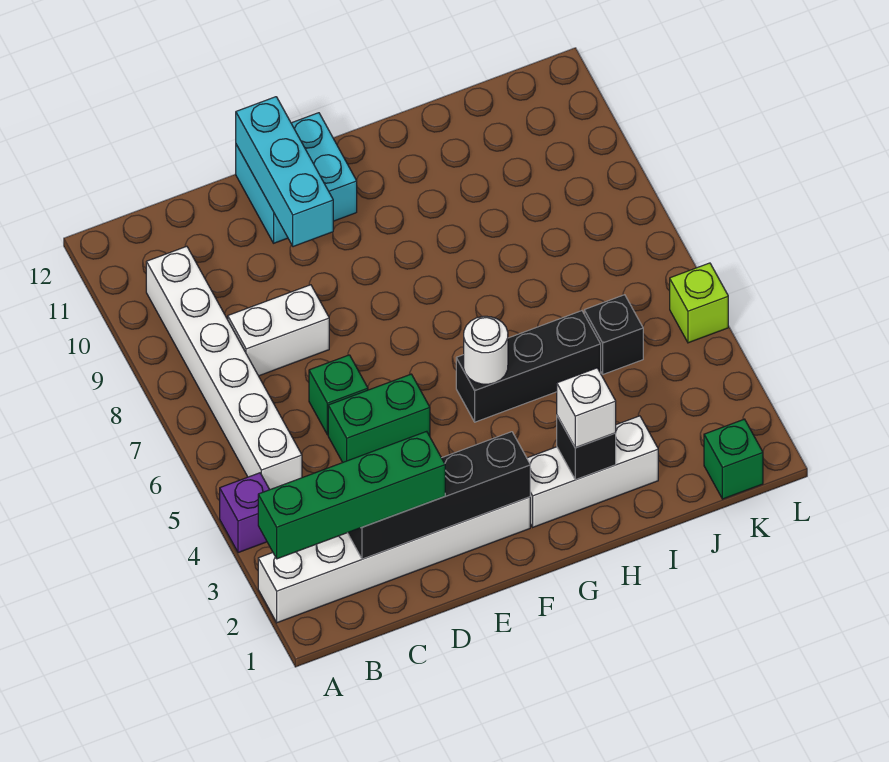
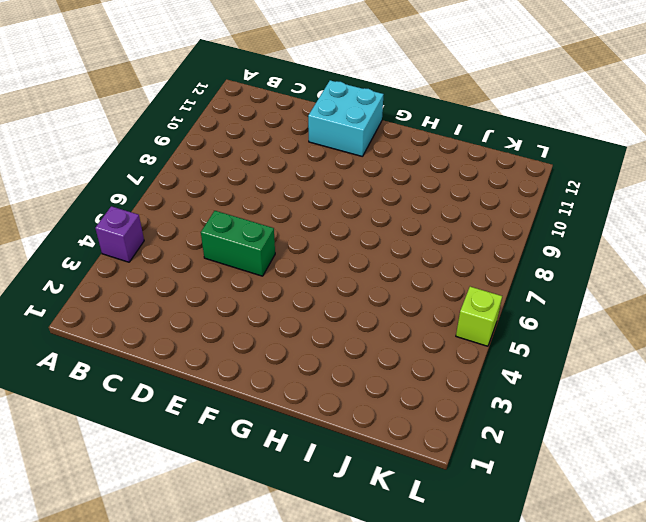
none -> white 1x6 brick [258,497,530,623]
none -> white 1x6 brick [146,246,302,489]
none -> white 1x2 brick [228,285,329,376]

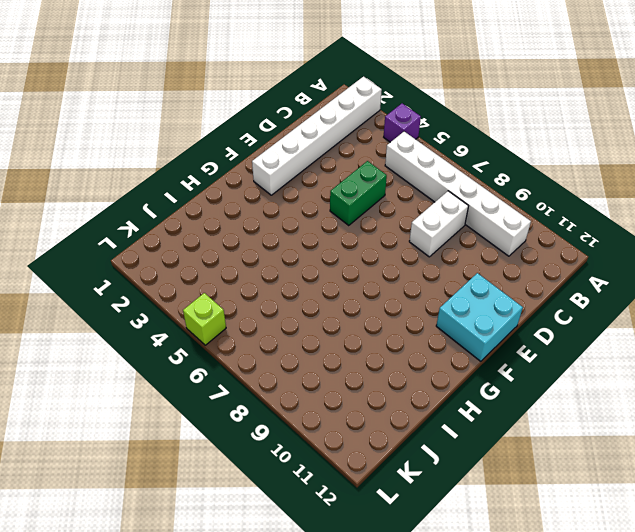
none -> green 1x1 brick [309,355,368,435]
none -> white 1x3 brick [527,416,658,527]
none -> black 1x3 brick [456,311,601,422]

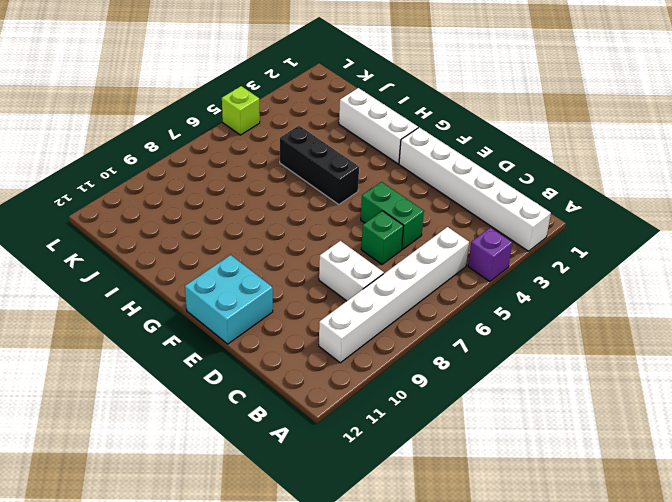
none -> black 1x1 brick [584,295,643,374]
none -> green 1x1 brick [704,419,763,499]
none -> black 1x4 brick [348,432,530,559]

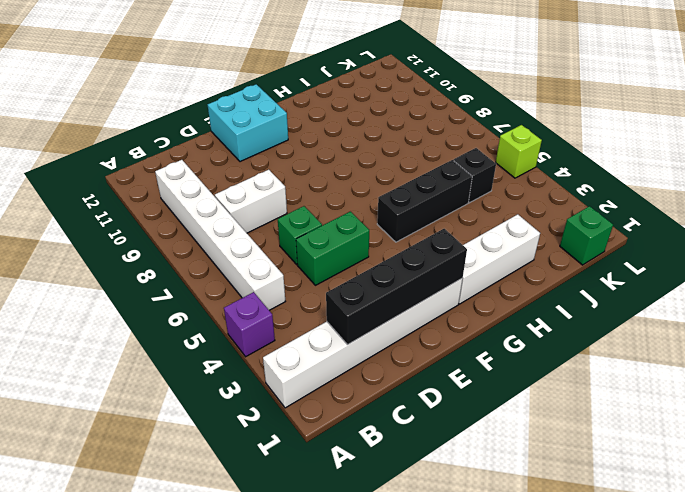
none -> cyan 1x3 brick [236,97,333,247]
none -> white 1x1 round brick [464,316,508,384]
none -> black 1x1 brick [557,416,616,480]

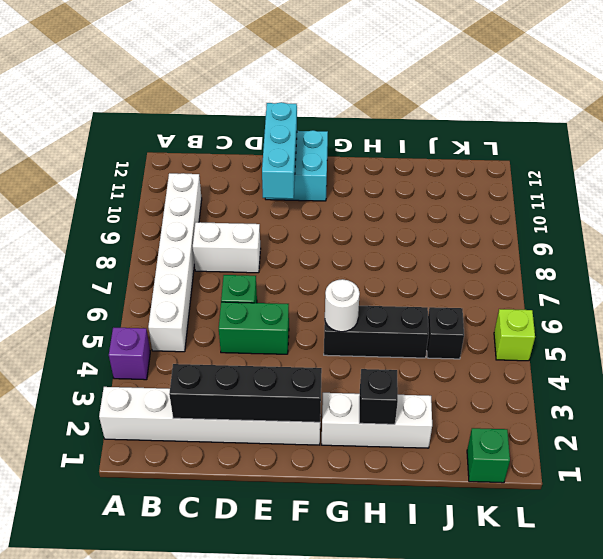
none -> green 1x4 brick [258,431,445,559]
none -> white 1x1 brick [557,368,616,448]

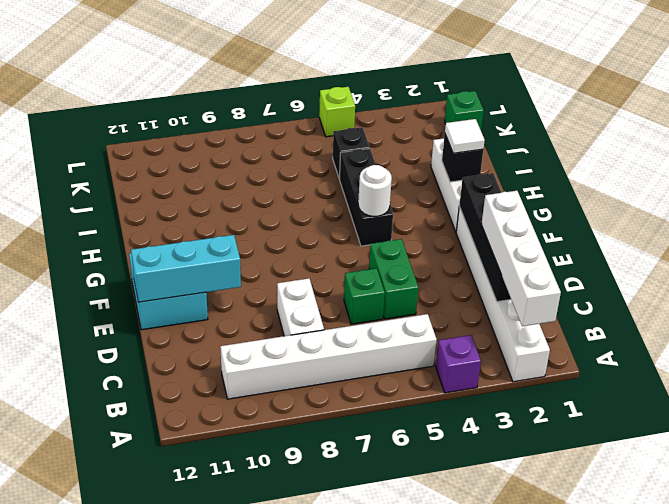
white 1x4 brick [481,191,561,326] -> green 1x4 brick [258,431,445,559]
white 1x1 tile [445,119,485,153] -> white 1x1 brick [557,368,616,448]

